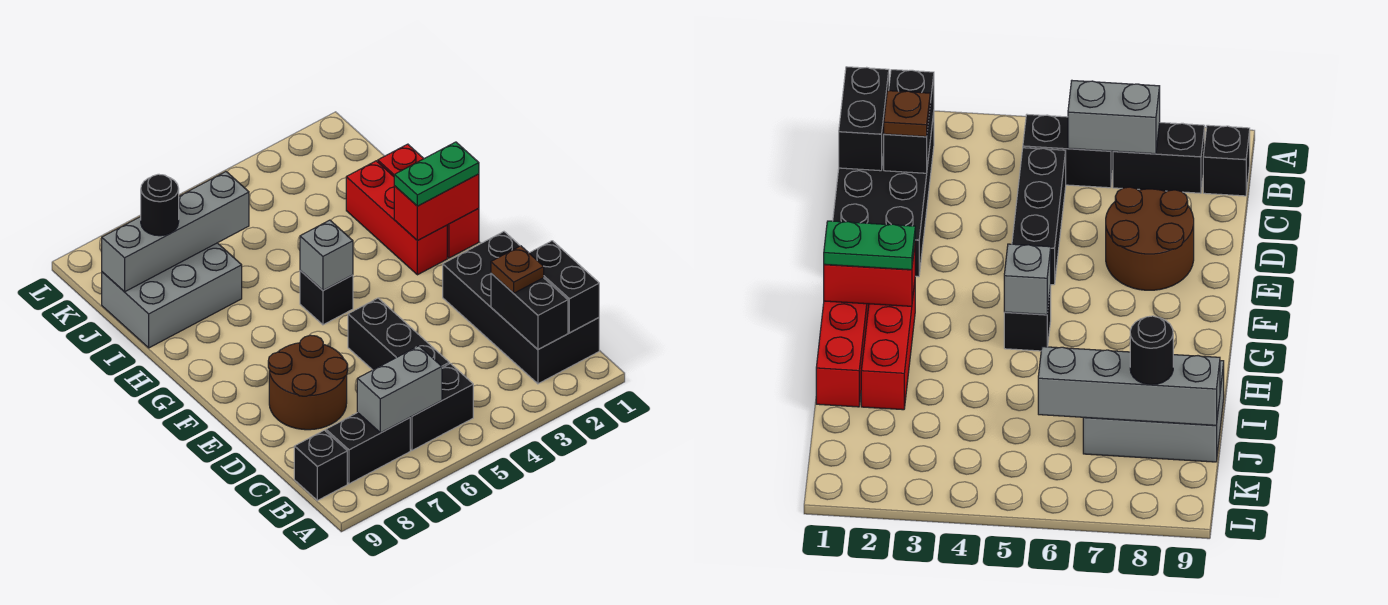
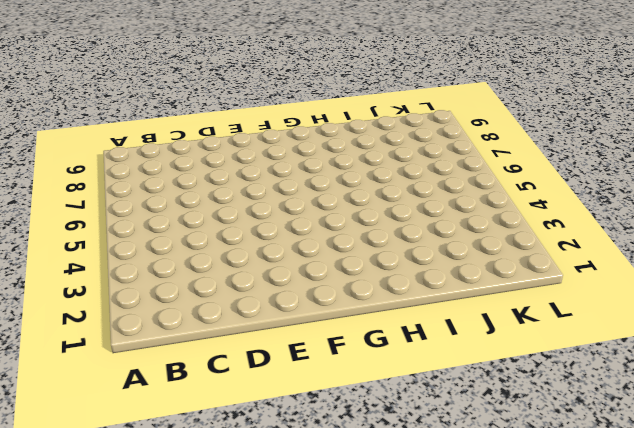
none -> black 2x4 brick [443,232,599,384]
none -> black 1x2 brick [410,364,473,450]
none -> black 1x2 brick [326,413,410,484]

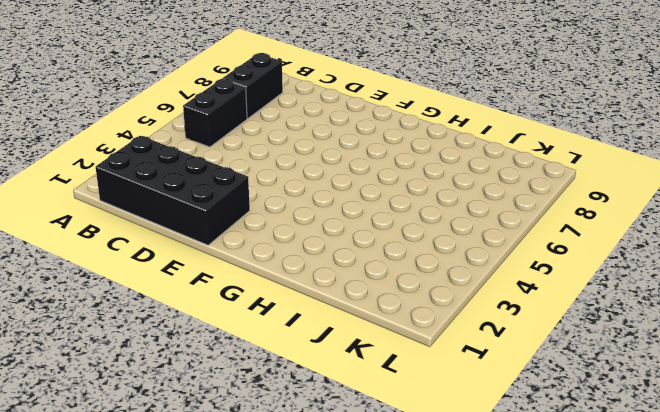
none -> black 1x1 brick [294,430,347,500]
none -> black 1x3 brick [348,298,449,370]
none -> brown 2x2 round brick [268,335,348,430]

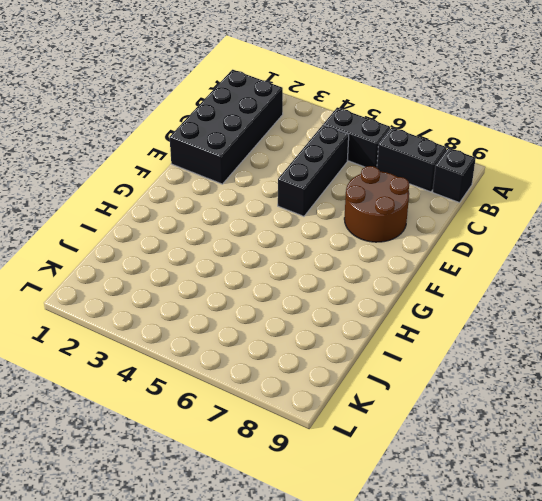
none -> red 1x3 brick [378,144,479,258]
none -> red 1x3 brick [346,161,447,275]
none -> black 1x1 brick [300,270,353,325]

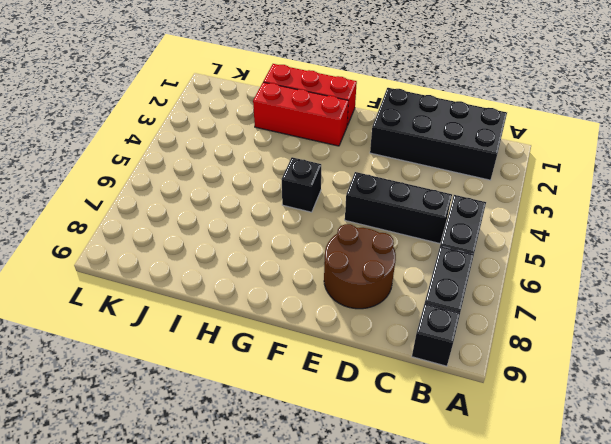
none -> grey 2x3 brick [102,243,242,348]
none -> black 1x2 brick [529,241,599,333]
none -> black 1x2 brick [491,273,568,349]

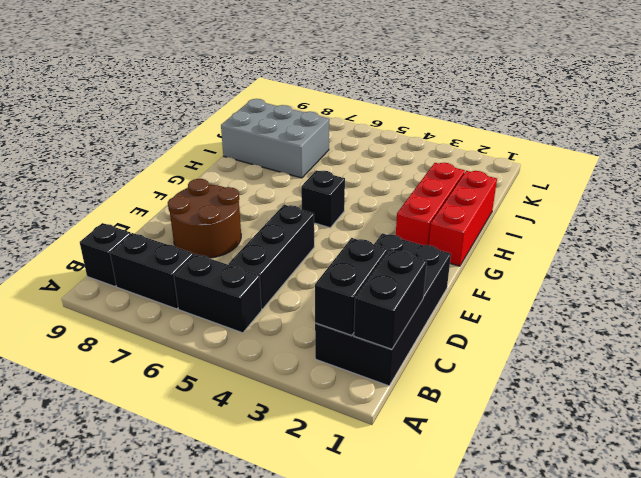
none -> grey 1x2 brick [357,346,442,433]
none -> red 1x2 brick [394,174,479,241]
none -> grey 1x1 brick [300,220,353,291]

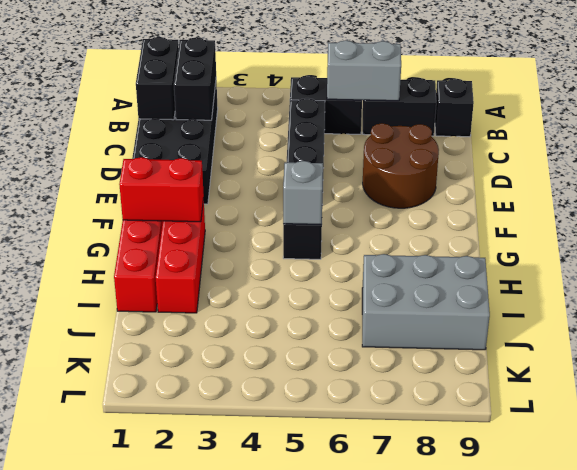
none -> grey 1x4 brick [102,172,249,292]
none -> brown 1x1 plate [491,246,544,293]
none -> green 1x2 plate [394,142,479,206]

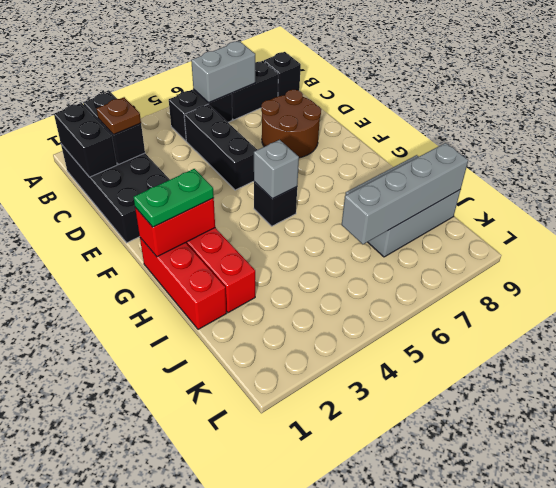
none -> black 1x1 round brick [141,174,179,236]

